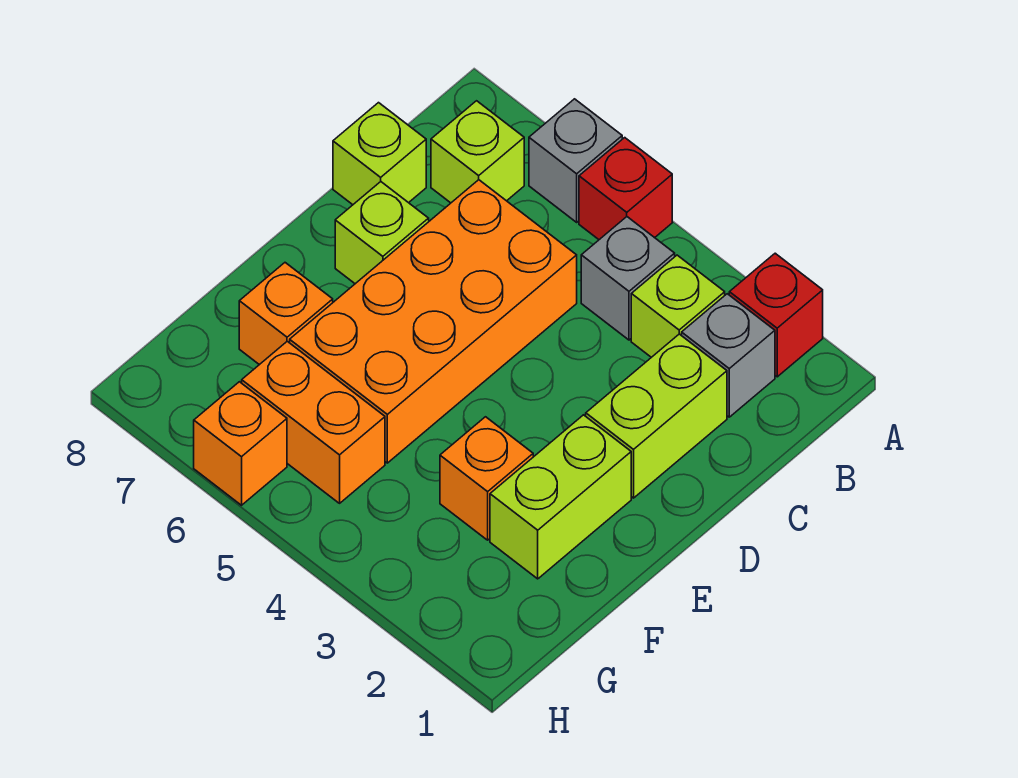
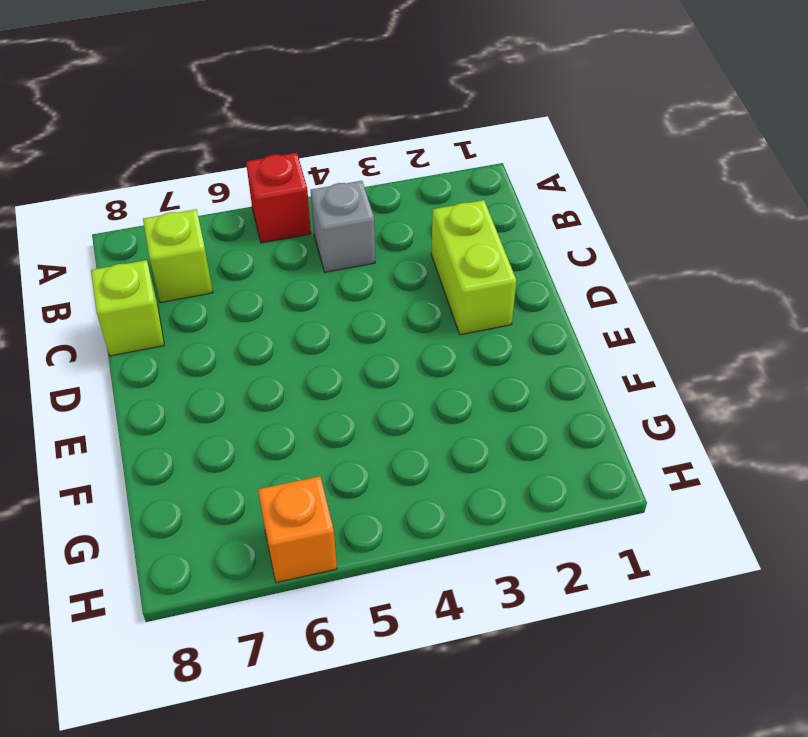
none -> red 1x1 brick [729,253,823,377]
none -> grey 1x1 brick [529,99,622,222]
none -> grey 1x1 brick [682,294,775,417]

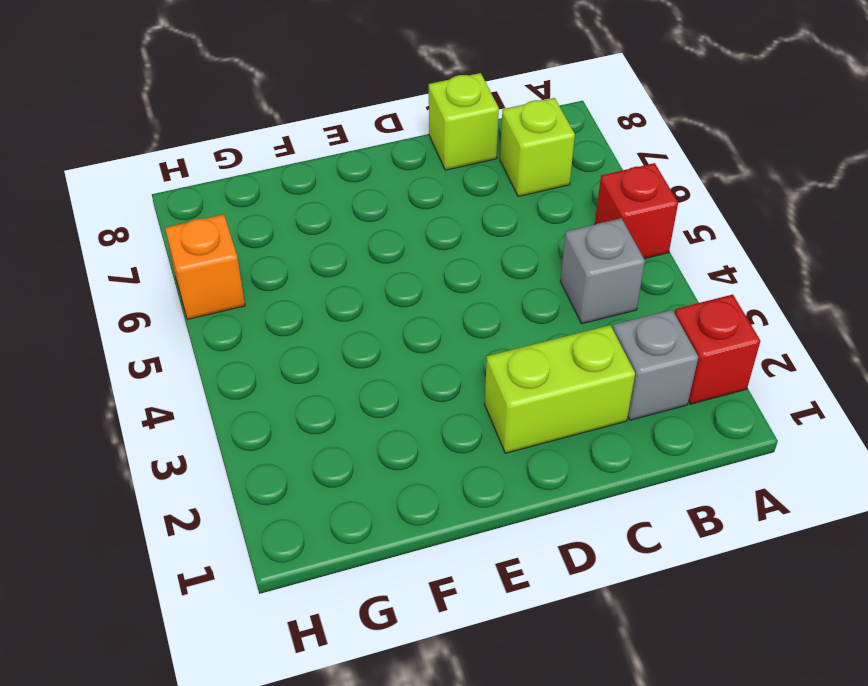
none -> grey 1x1 brick [529,99,622,222]
none -> lime 1x1 brick [631,255,725,357]
none -> orange 2x4 brick [290,180,577,463]

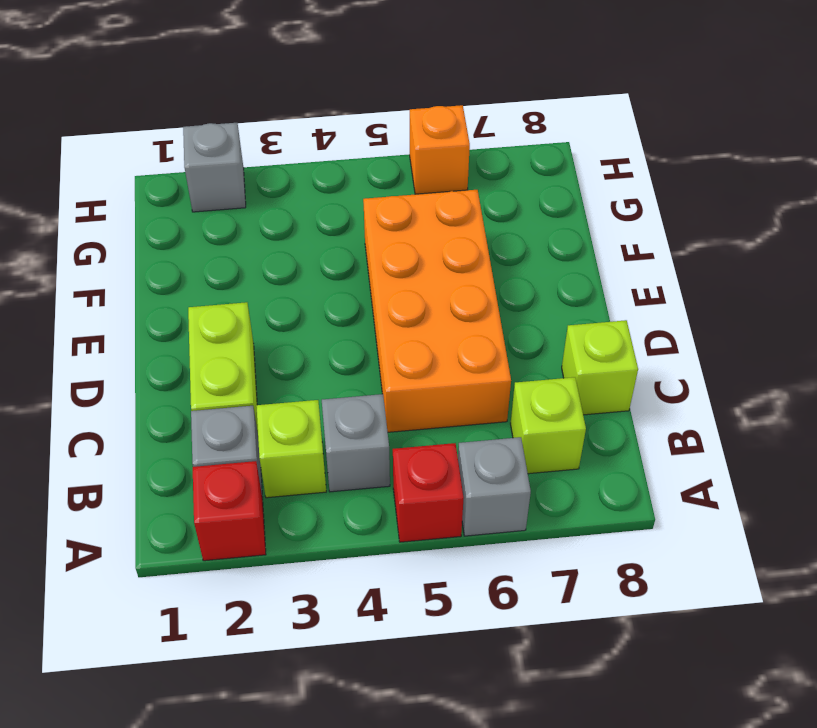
grey 1x1 brick [183,123,246,212] -> none
none -> lime 1x1 brick [335,182,429,284]
none -> lime 1x2 brick [490,415,631,579]
none -> orange 1x1 brick [440,417,533,540]

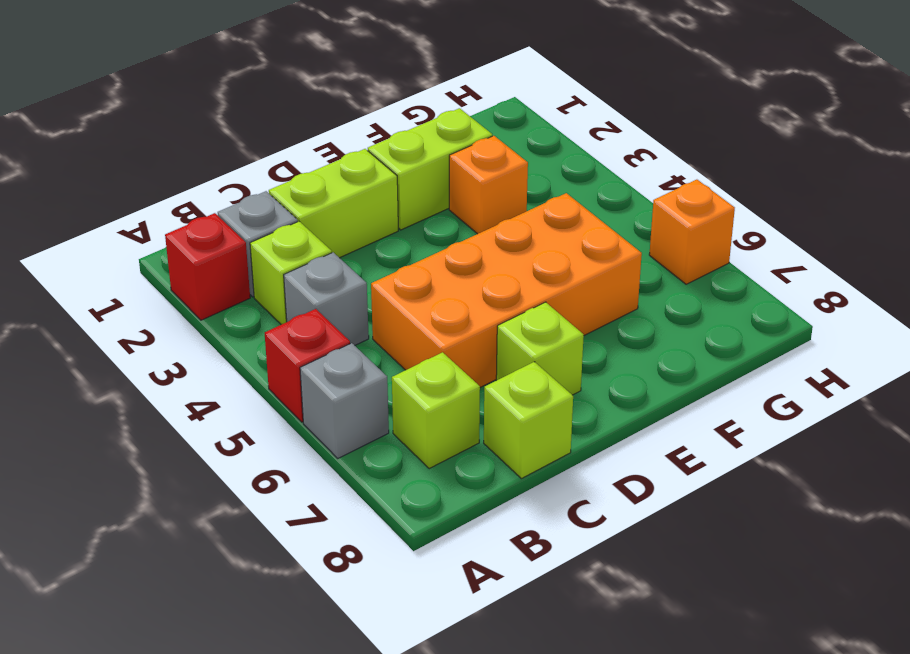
none -> orange 1x1 brick [239,263,333,365]
none -> orange 1x2 brick [242,341,385,503]

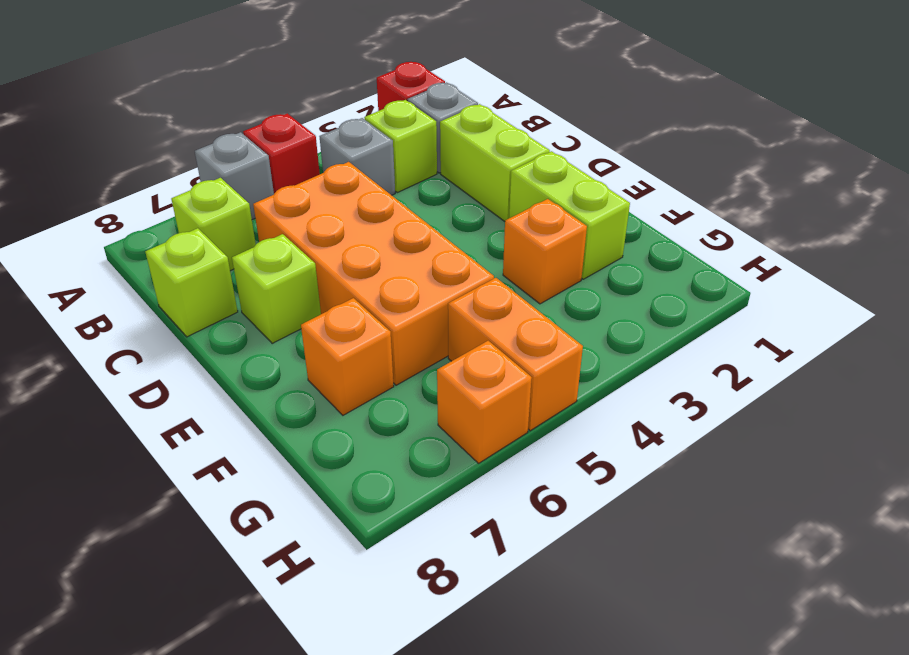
orange 1x2 brick [448,278,583,431] -> orange 1x2 brick turned to [242,341,385,503]

